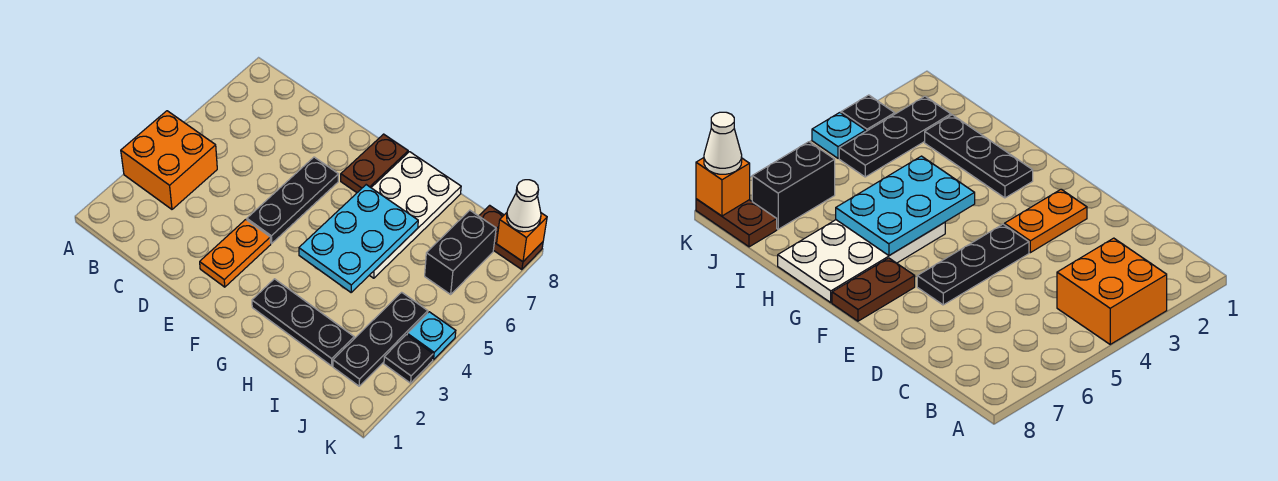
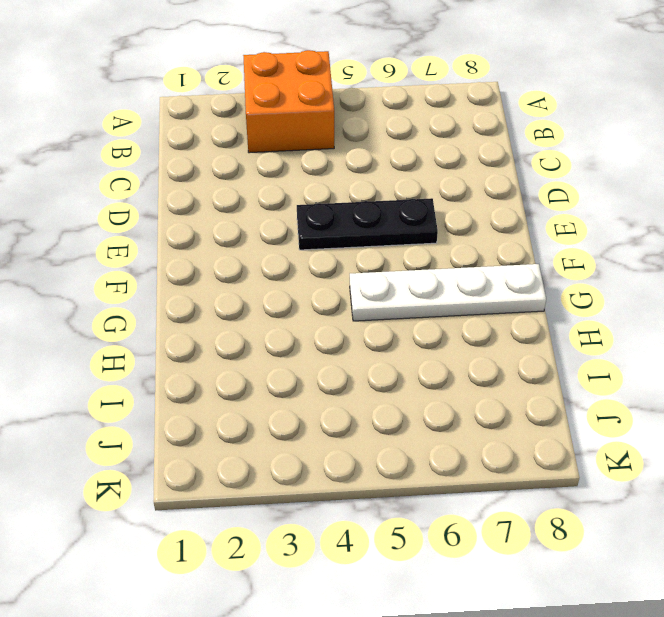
white 1x4 plate [350,264,546,321] -> white 2x4 plate [370,152,461,278]
none -> orange 1x2 plate [200,220,271,287]
none -> brown 1x2 plate [341,134,408,193]
none -> black 1x3 plate [252,279,354,366]

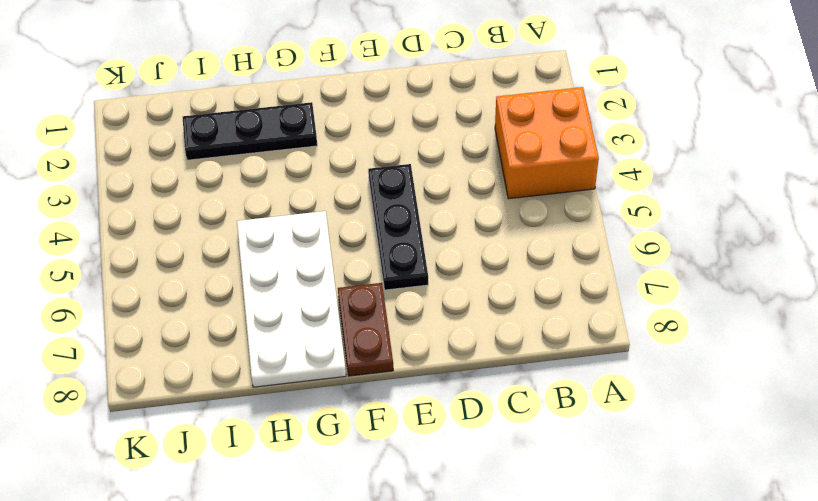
none -> orange 1x2 plate [200,220,271,287]
none -> black 1x3 plate [333,292,428,386]
none -> black 1x2 brick [425,210,496,294]

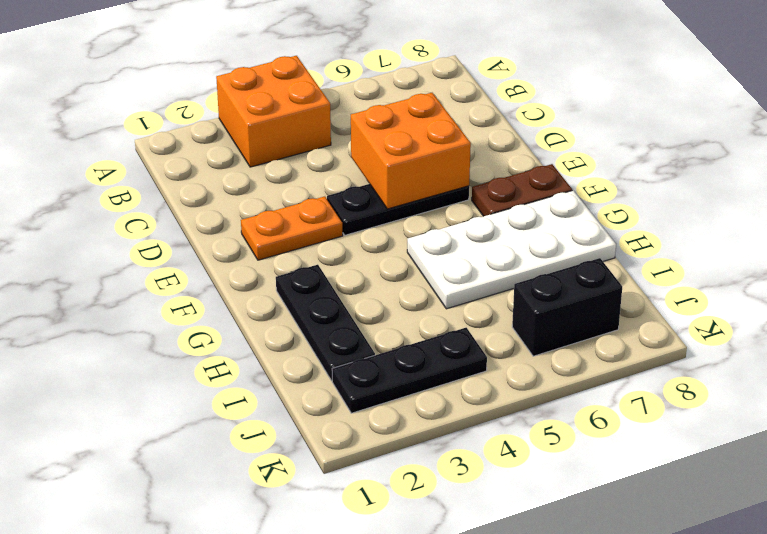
orange 2x2 brick [351,93,471,209] -> none
none -> brown 1x2 plate [479,205,543,270]
none -> black 1x1 plate [384,335,433,383]
none -> cyan 1x1 plate [407,312,456,360]

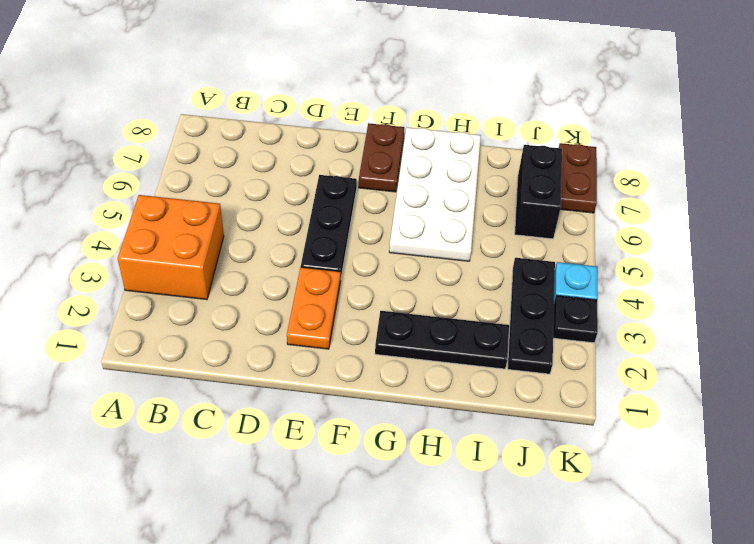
brown 1x2 plate [559,143,597,213] -> brown 1x2 plate turned to [479,205,543,270]
none -> cyan 2x3 plate [299,185,418,292]
none -> orange 1x1 brick [497,213,547,262]
none -> white 1x1 cone [507,180,541,232]

